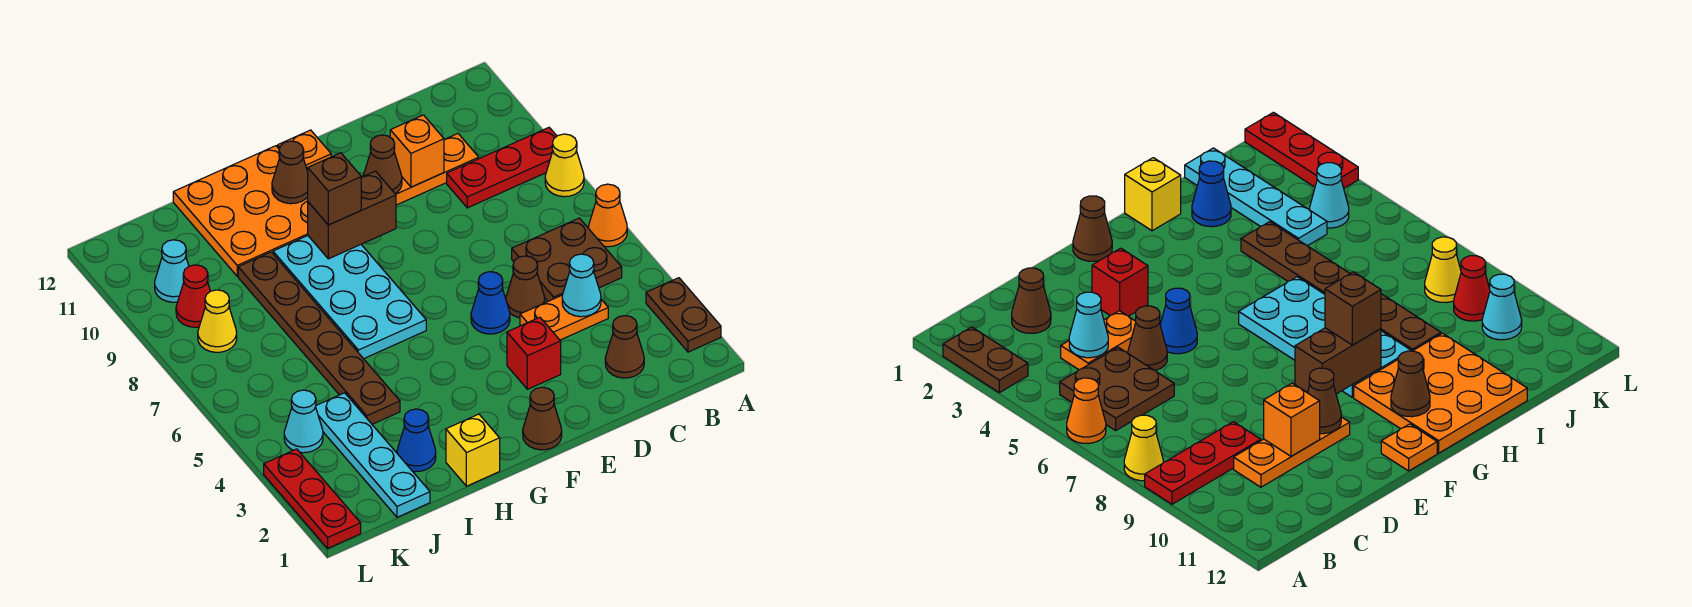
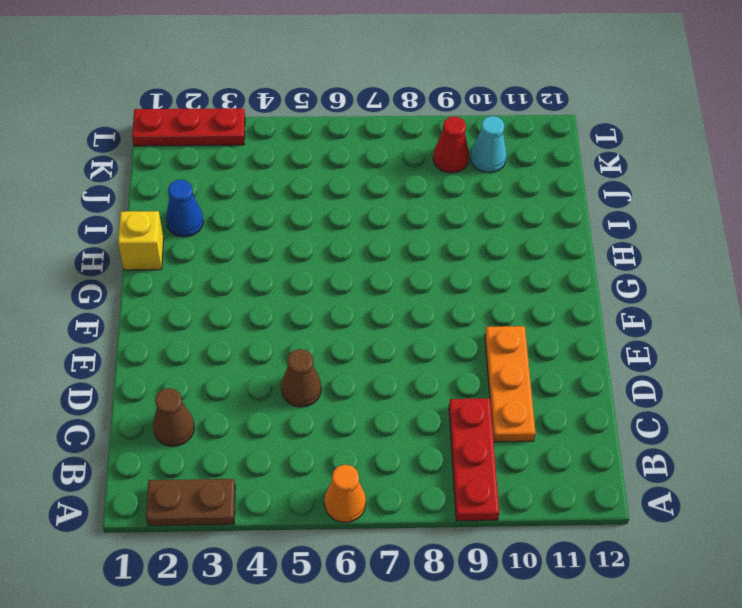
none -> yellow 1x1 cone [545,134,584,197]
none -> brown 2x2 plate [512,218,622,301]
none -> orange 1x2 plate [520,295,608,340]
none -> red 1x1 brick [507,317,561,389]

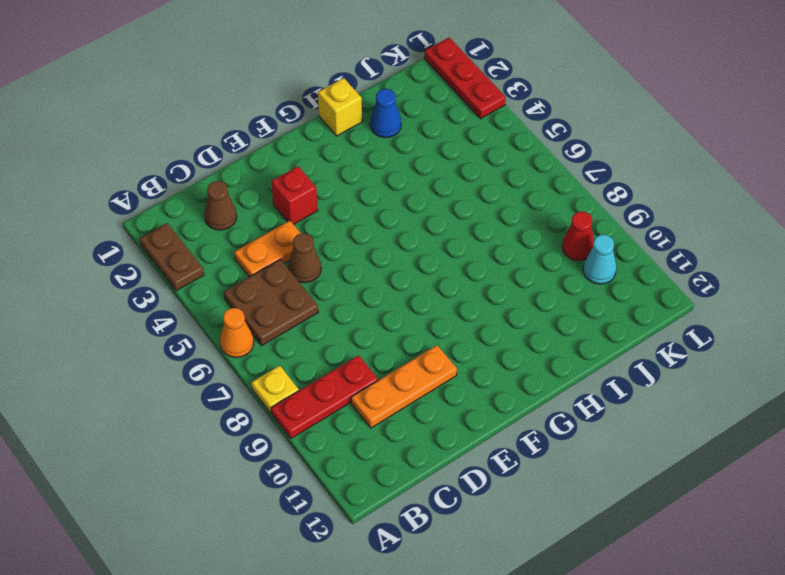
yellow 1x1 plate [251,366,299,413] -> yellow 1x1 cone [545,134,584,197]
none -> blue 1x1 cone [471,272,510,334]
none -> brown 1x1 cone [523,387,562,450]
none -> orange 1x1 plate [278,130,331,171]
none -> cyan 2x4 plate [273,236,426,359]

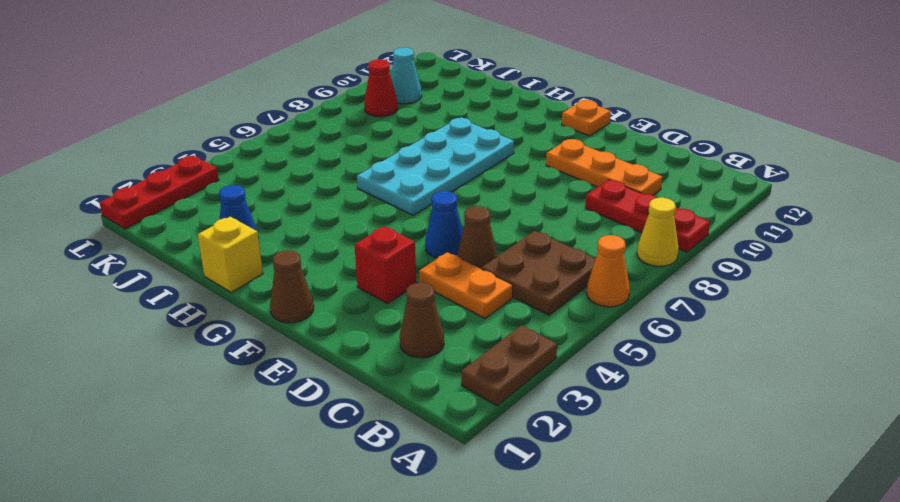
none -> orange 3x3 plate [173,146,308,276]
none -> brown 1x6 plate [238,252,400,424]
none -> cyan 1x4 plate [315,393,430,517]
none -> cyan 1x1 cone [284,390,323,453]

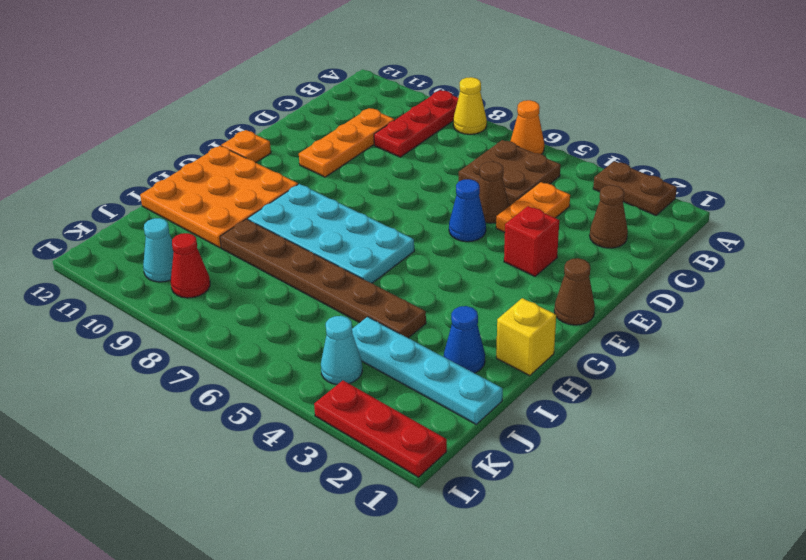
none -> yellow 1x1 cone [198,290,237,352]
none -> cyan 1x1 cone [562,254,601,317]
none -> orange 1x1 brick [390,115,444,187]
none -> brown 1x1 cone [363,135,402,194]

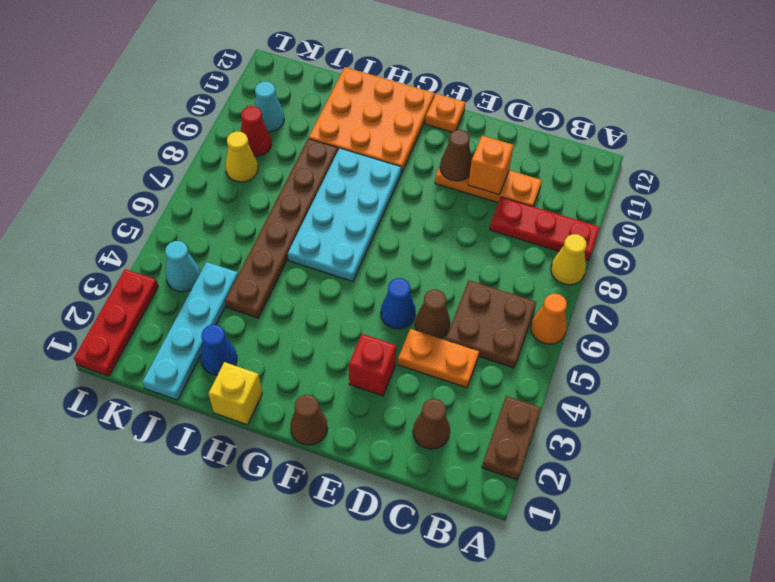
none -> cyan 1x1 cone [562,254,601,317]
none -> brown 1x2 brick [308,171,396,259]
none -> brown 1x1 cone [272,141,308,204]
none -> brown 1x1 brick [308,153,361,225]

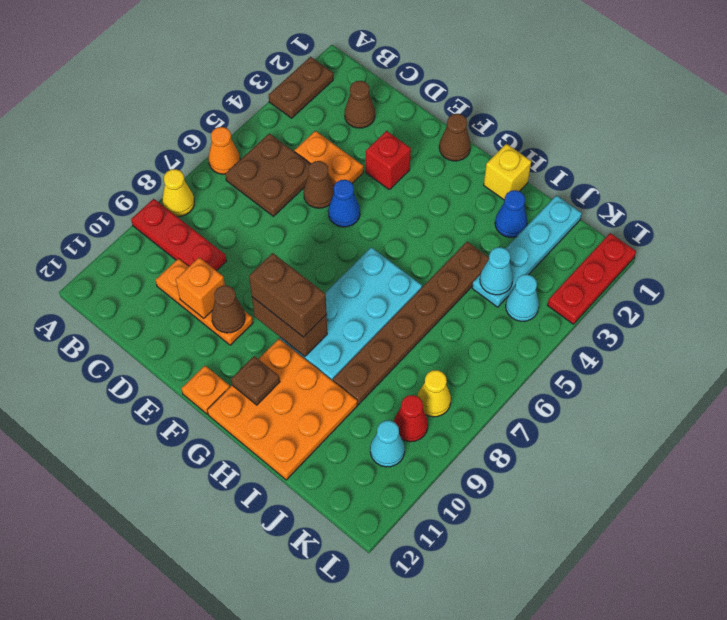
brown 1x2 brick [249,253,327,337] -> brown 1x1 brick [308,153,361,225]
brown 1x1 plate [231,356,280,405] -> brown 1x1 cone [272,141,308,204]
cyan 1x1 cone [480,247,513,295] -> cyan 1x1 cone moved to [562,254,601,317]

